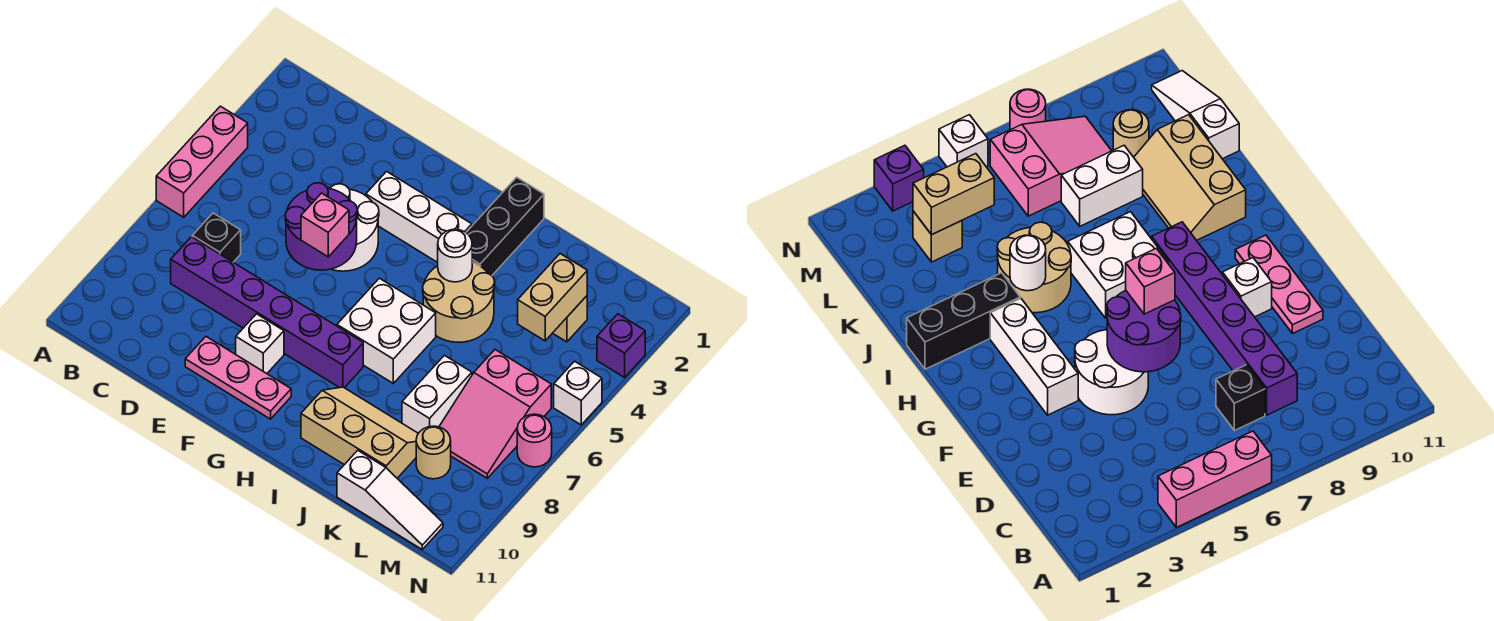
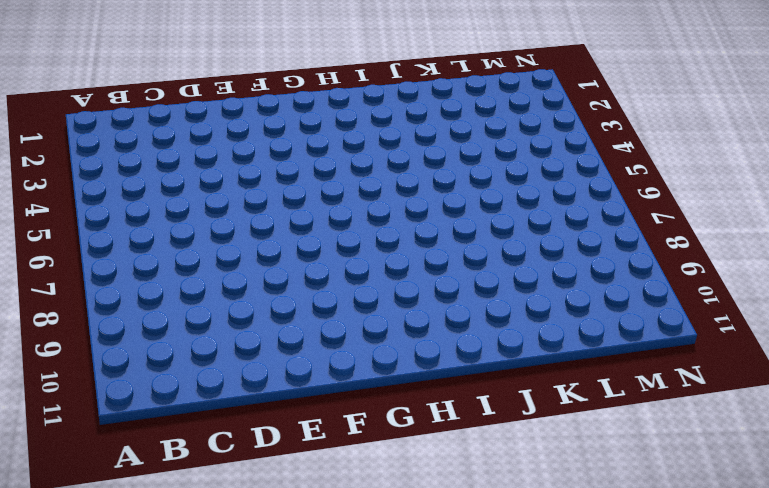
none -> pink 1x3 brick [156,106,248,217]
none -> black 1x1 brick [192,213,241,262]
none -> purple 1x6 brick [171,237,363,388]

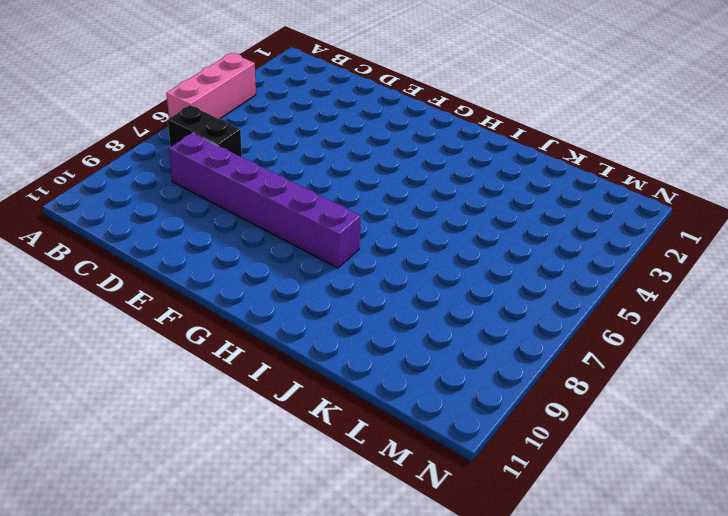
black 1x2 brick [168,105,242,157] -> black 1x1 brick [192,213,241,262]
none -> white 2x2 round brick [330,184,379,271]
none -> pink 1x3 plate [185,337,291,419]
none -> white 1x3 brick [366,172,472,263]

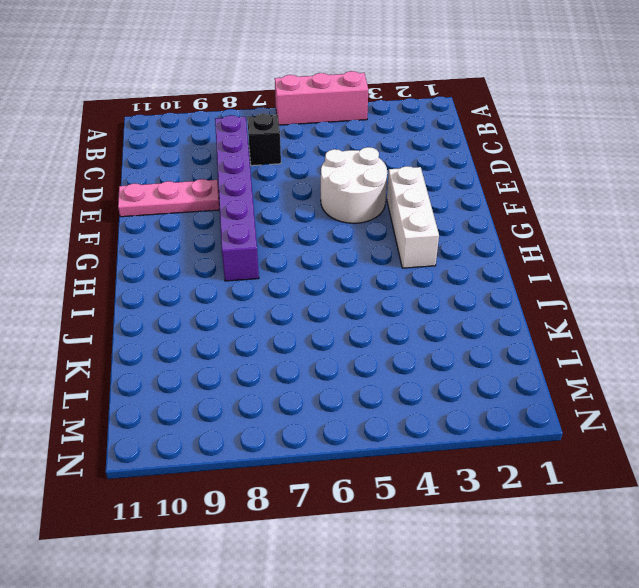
pink 1x3 plate [118,179,219,217] -> pink 1x3 plate turned to [185,337,291,419]
none -> white 1x1 brick [236,314,284,374]
none -> white 2x2 brick [337,278,436,383]
none -> black 1x3 brick [466,177,544,276]

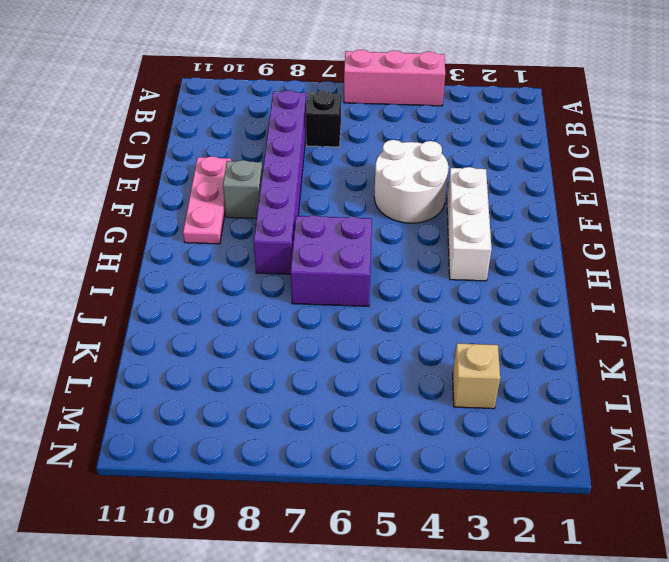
grey 1x1 brick [223,160,263,218] -> white 1x1 brick [236,314,284,374]
purple 2x2 brick [290,215,372,306] -> white 2x2 brick [337,278,436,383]
none -> black 1x3 brick [466,177,544,276]
none -> tan 2x2 round brick [423,262,495,342]
none -> tan 2x3 slope [301,387,418,478]

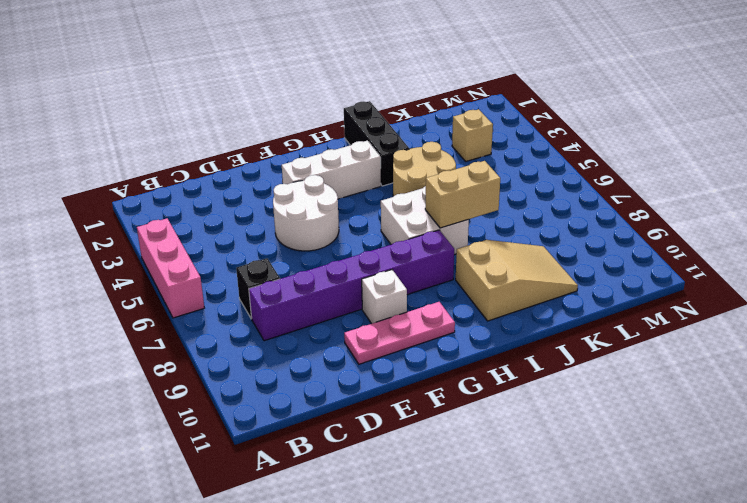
tan 1x2 brick [425,161,500,228] -> tan 1x2 brick turned to [518,254,587,341]
tan 2x3 slope [456,240,578,321] -> tan 2x3 slope turned to [301,387,418,478]
none -> white 1x2 brick [402,355,472,433]
none -> white 1x3 slope [337,450,443,549]
none -> pink 2x3 slope [439,350,551,478]

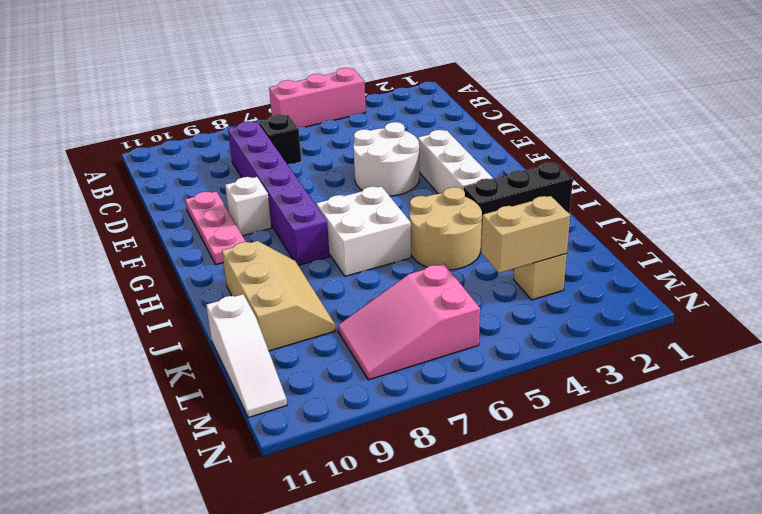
none -> white 1x2 brick [402,355,472,433]
none -> tan 1x1 round brick [416,426,451,479]
none -> purple 1x1 brick [597,314,645,377]

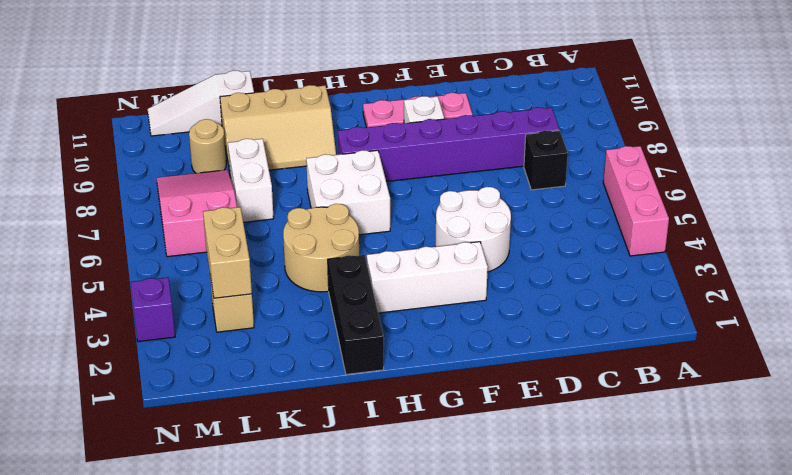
none -> white 1x1 brick [554,361,602,425]
none -> pink 1x1 round brick [517,414,552,467]
none -> purple 2x2 round brick [285,183,357,270]

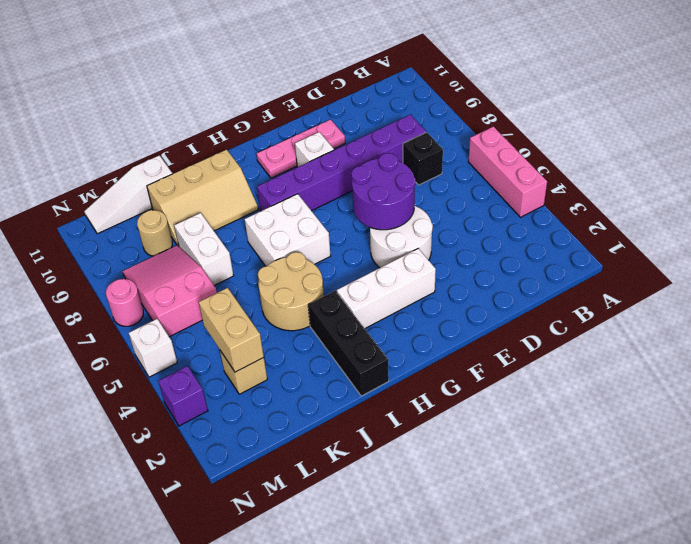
none -> white 1x1 round brick [438,229,472,282]
none -> pink 1x1 brick [301,193,349,257]

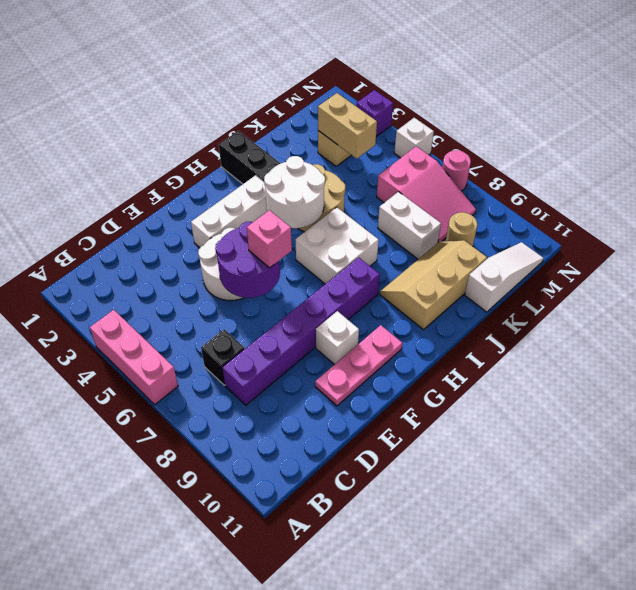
white 2x2 round brick [264,156,325,228] -> white 1x1 round brick [438,229,472,282]

